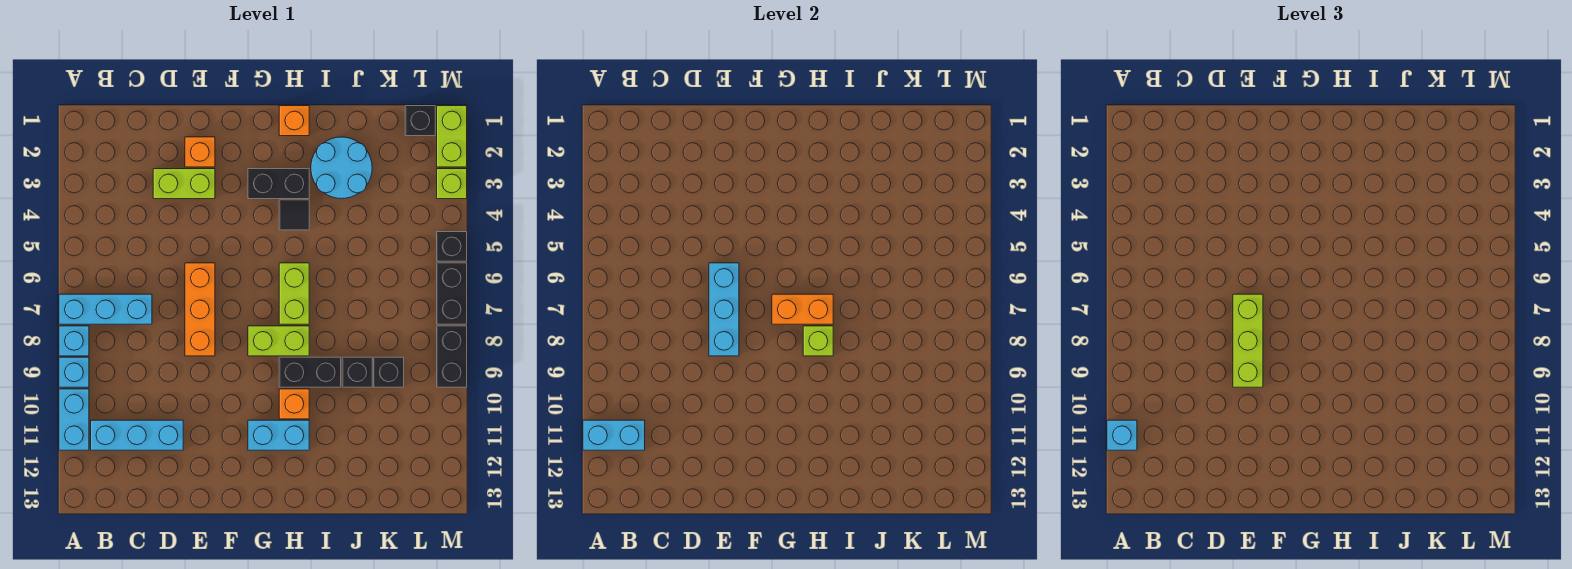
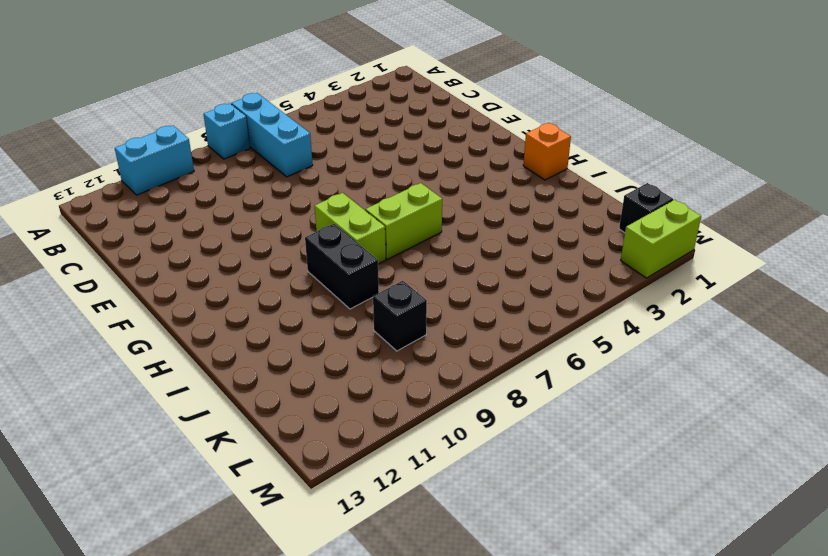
none -> cyan 1x1 brick [59,357,89,387]
none -> cyan 1x3 brick [91,420,183,450]
none -> lime 1x2 brick [153,169,215,199]
none -> orange 1x1 brick [185,137,215,167]

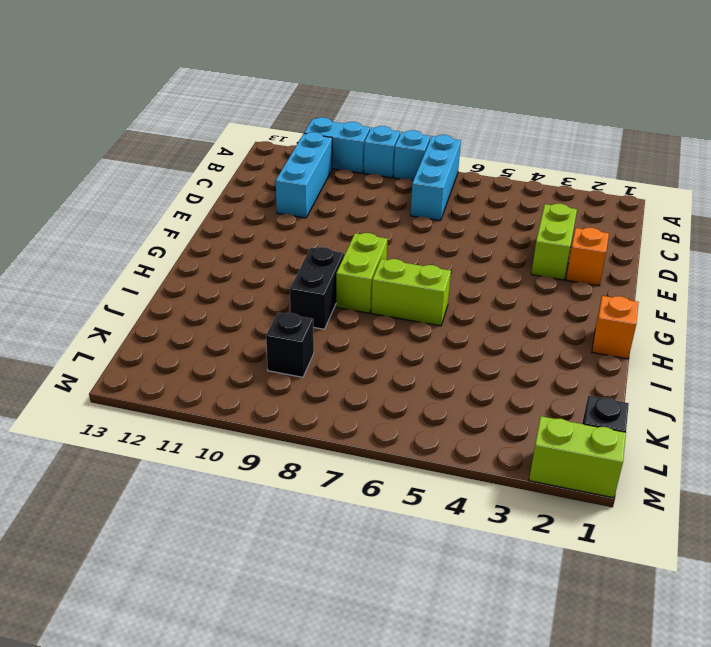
none -> orange 1x3 brick [185,263,215,356]
none -> black 1x2 brick [248,169,309,199]
none -> cyan 1x2 brick [248,420,309,450]
none -> black 1x1 tile [279,200,309,230]

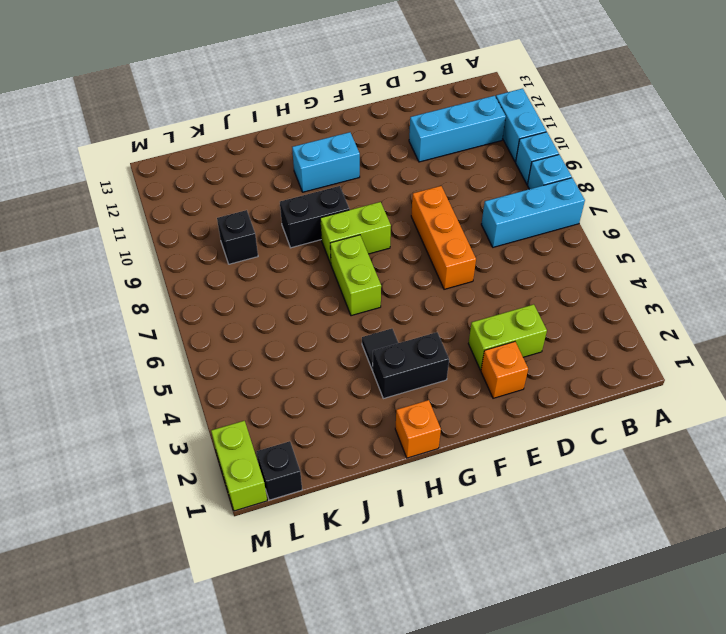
none -> orange 1x1 brick [279,389,309,419]
none -> cyan 2x2 round brick [311,137,372,199]
none -> black 1x1 brick [342,357,372,387]
none -> lime 1x1 brick [437,169,467,199]

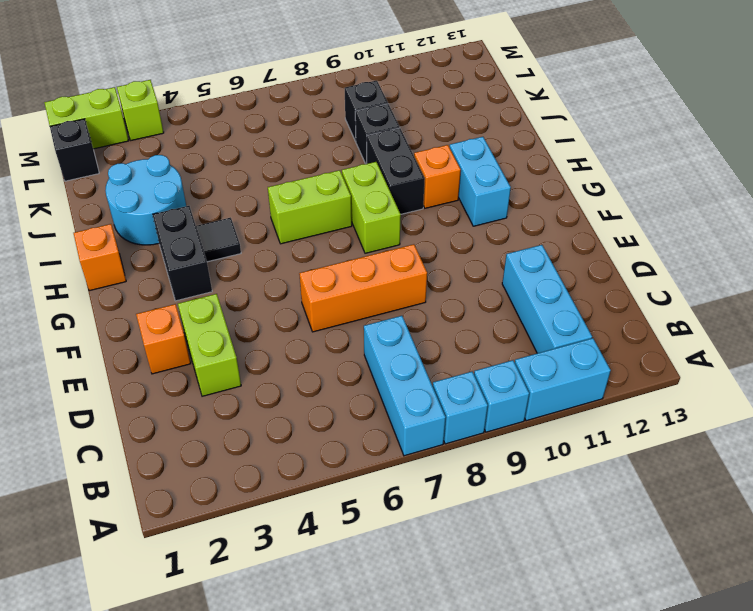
none -> black 1x1 brick [437,232,467,261]
none -> black 1x2 brick [437,263,467,324]
none -> black 1x2 brick [437,326,467,387]
none -> cyan 1x2 brick [583,420,645,450]

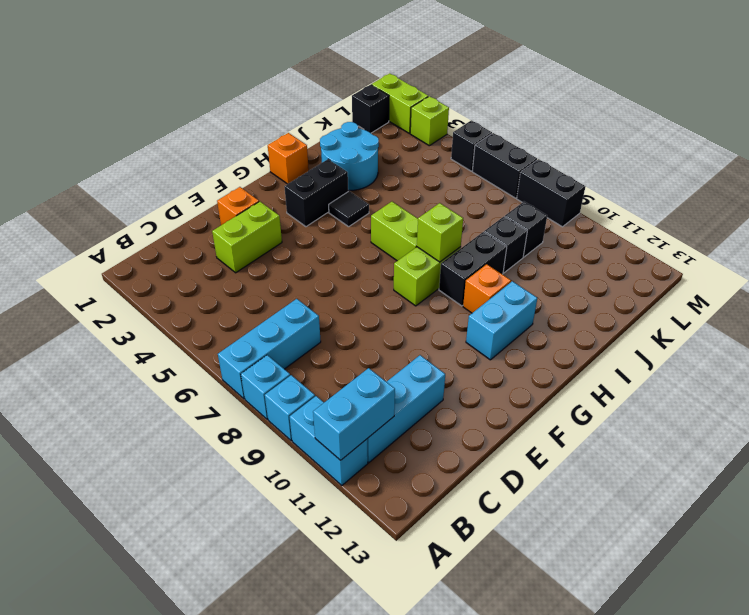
none -> orange 1x3 brick [185,263,215,356]
none -> cyan 1x3 brick [709,263,739,356]
none -> orange 1x2 brick [772,294,833,324]
none -> cyan 1x1 brick [1107,420,1137,450]

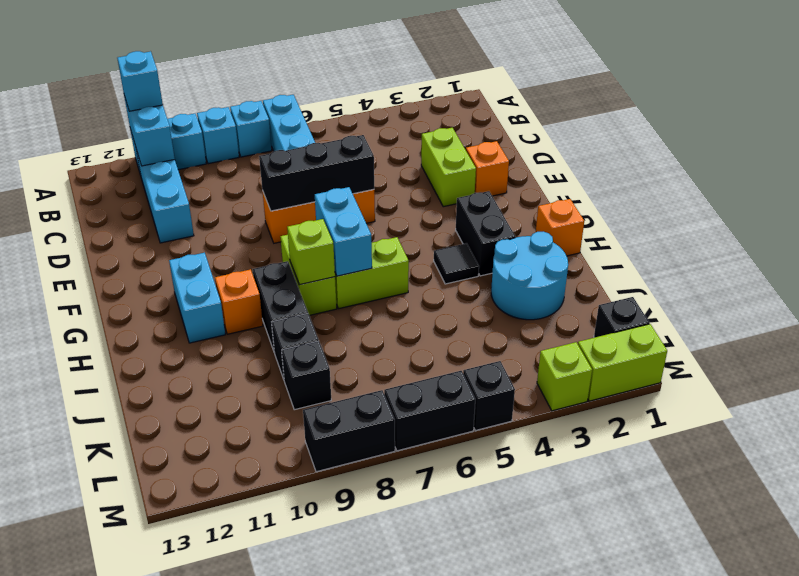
black 1x3 brick [259,135,374,211] -> cyan 1x3 brick [709,263,739,356]
cyan 1x2 brick [315,187,372,276] -> orange 1x2 brick [772,294,833,324]
none -> lime 1x3 brick [1233,294,1263,387]

